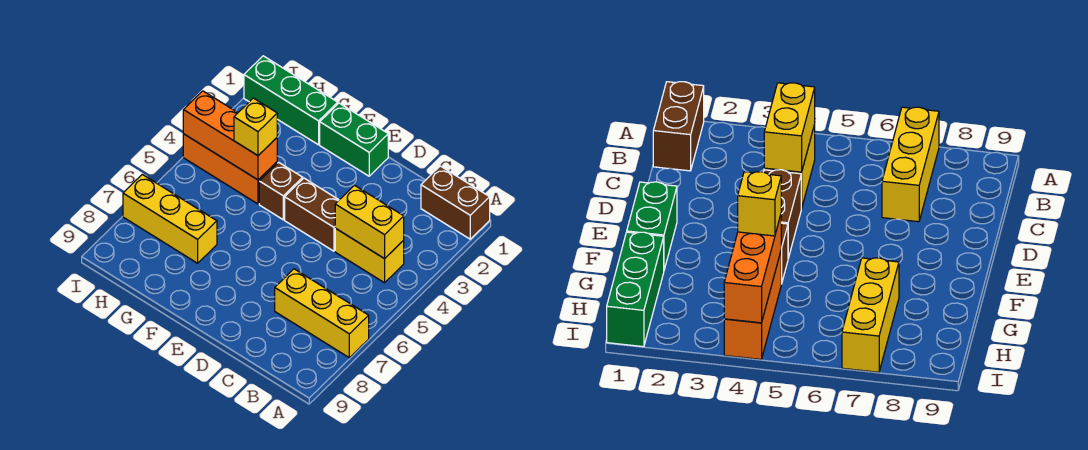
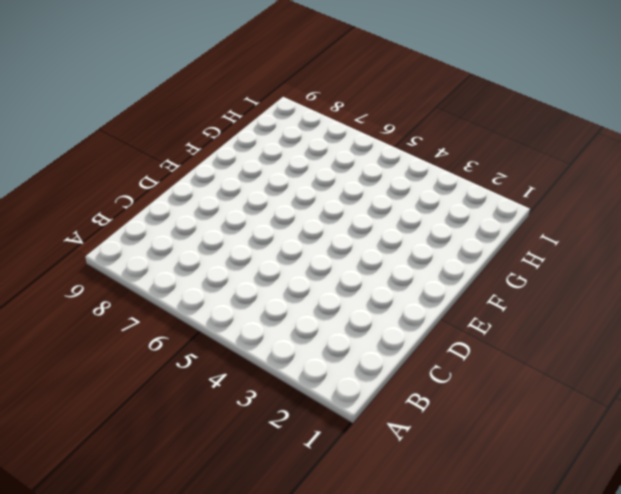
none -> brown 1x2 brick [421,166,490,239]
none -> yellow 1x3 brick [275,269,369,358]
none -> yellow 1x2 brick [335,228,404,283]

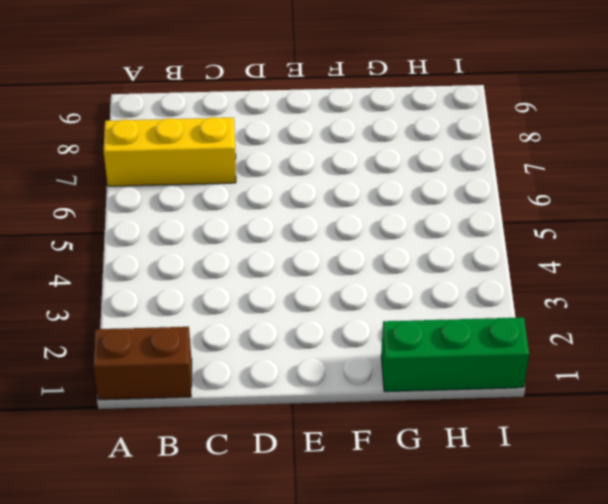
none -> yellow 1x2 brick [335,228,404,283]
none -> brown 1x2 brick [285,178,339,251]
none -> green 1x2 brick [320,103,388,176]

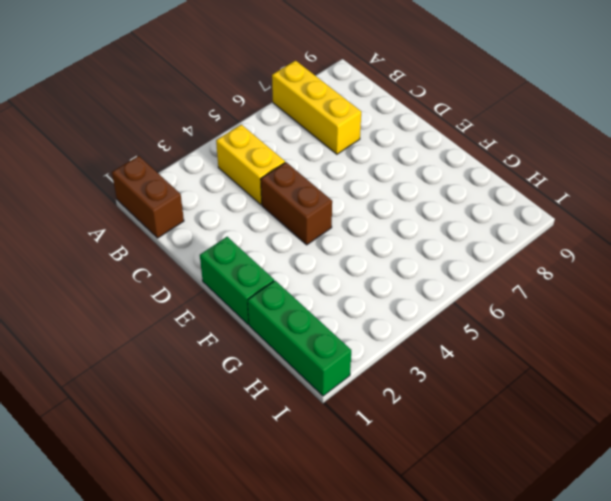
none -> brown 1x1 brick [259,162,303,220]
none -> orange 1x3 brick [183,134,277,204]
none -> yellow 1x3 brick [123,174,217,263]

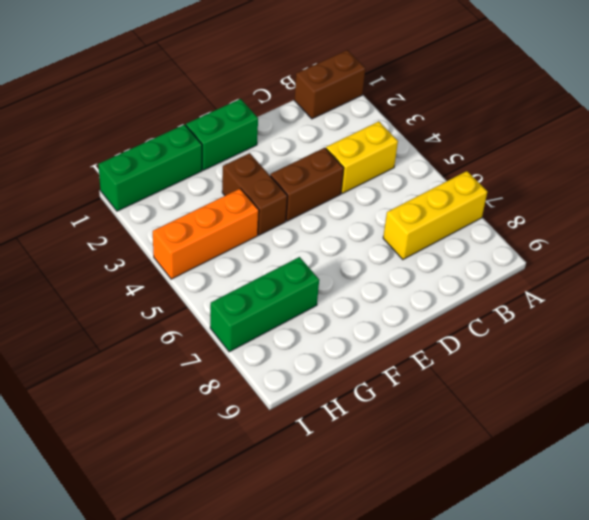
brown 1x2 brick [222,153,287,235] -> brown 1x1 brick [259,162,303,220]
green 1x3 brick [210,257,319,352] -> yellow 1x3 brick [123,174,217,263]
none -> yellow 1x2 brick [335,185,404,259]
none -> orange 1x3 brick [183,91,277,180]
none -> yellow 1x1 brick [234,98,277,156]

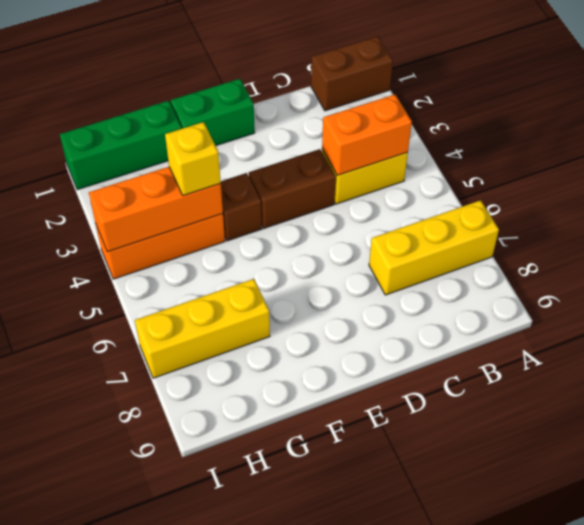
orange 1x2 brick [322,95,412,175] -> yellow 1x2 brick [335,185,404,259]

